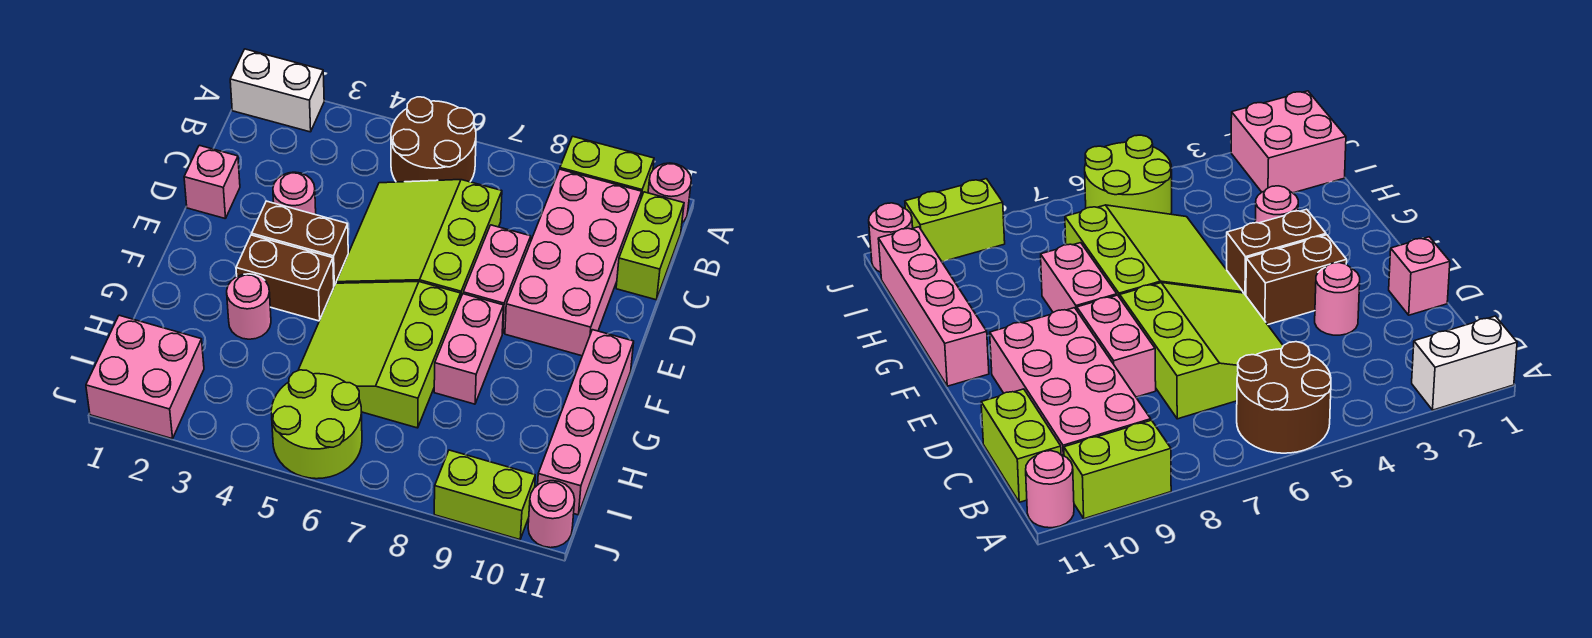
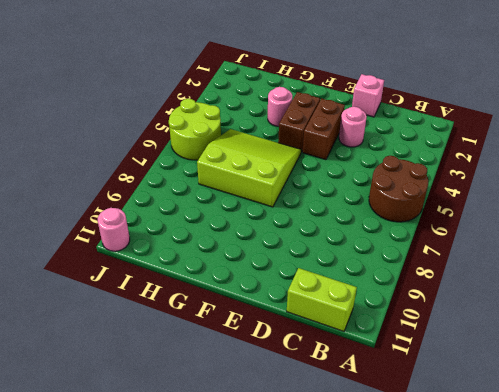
none -> white 1x2 brick [230,49,324,132]
none -> lime 1x2 brick [560,136,654,198]
none -> pink 1x1 round brick [648,163,691,222]

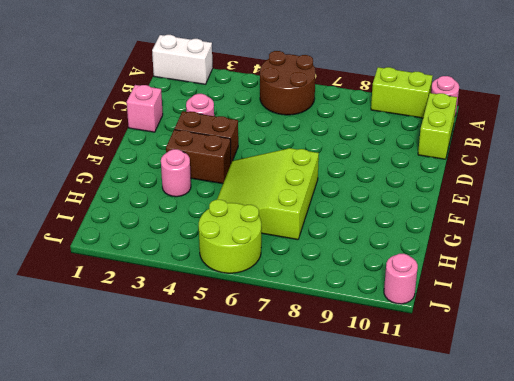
none -> pink 2x4 brick [505,169,642,356]
none -> lime 3x3 slope [336,180,502,299]
none -> pink 1x2 brick [463,225,531,334]

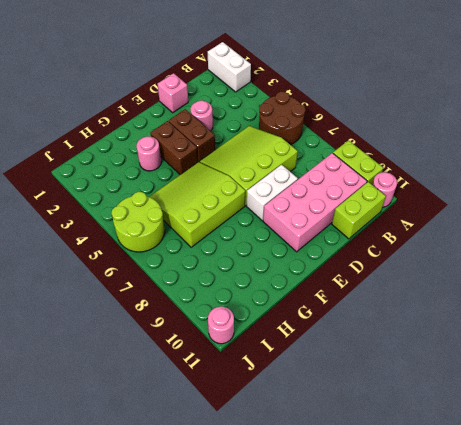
white 1x2 brick [247,165,298,220] -> pink 1x2 brick [463,225,531,334]
none -> pink 1x2 brick [434,294,504,404]
none -> pink 1x4 brick [538,330,634,515]
none -> pink 2x2 brick [86,315,204,439]

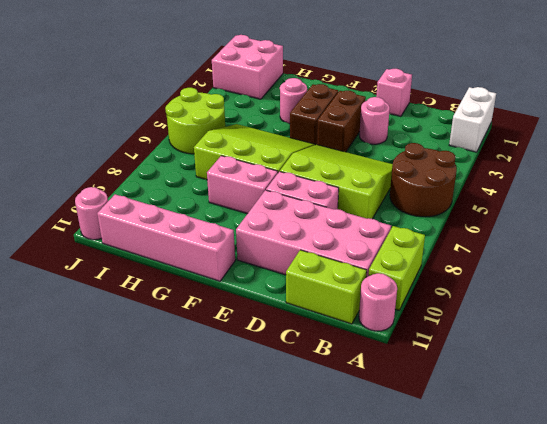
none -> lime 1x2 brick [434,450,535,540]

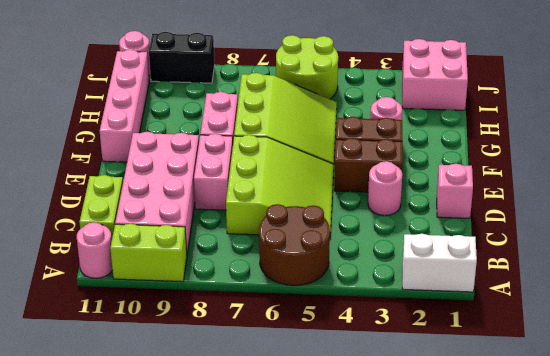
black 1x2 brick [149,32,215,83] -> lime 1x2 brick [434,450,535,540]

